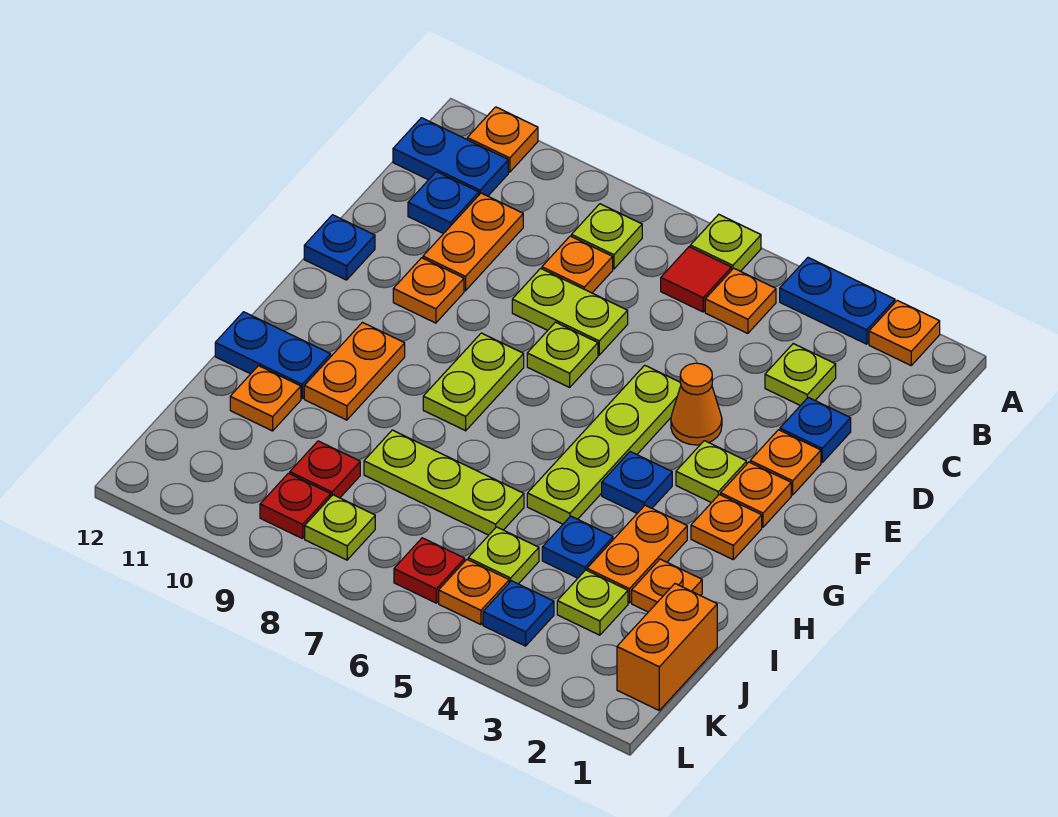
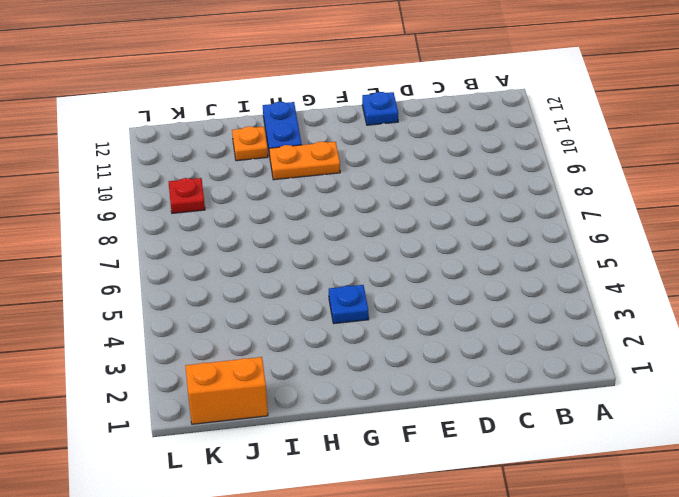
none -> orange 1x1 plate [869,300,940,365]
none -> blue 1x2 plate [780,258,895,344]
none -> lime 1x1 plate [690,214,761,271]
none -> orange 1x1 plate [467,107,538,172]

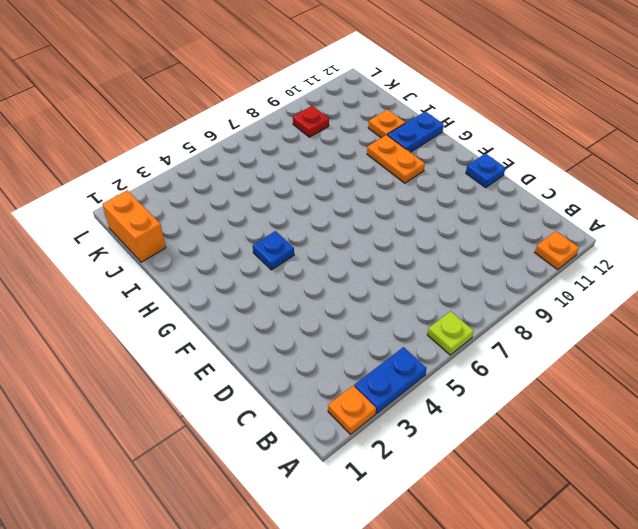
none -> orange 1x1 plate [705,268,776,333]
none -> red 1x1 tile [661,247,731,312]
none -> lime 1x1 plate [572,204,642,269]
none -> blue 1x2 plate [393,118,508,196]

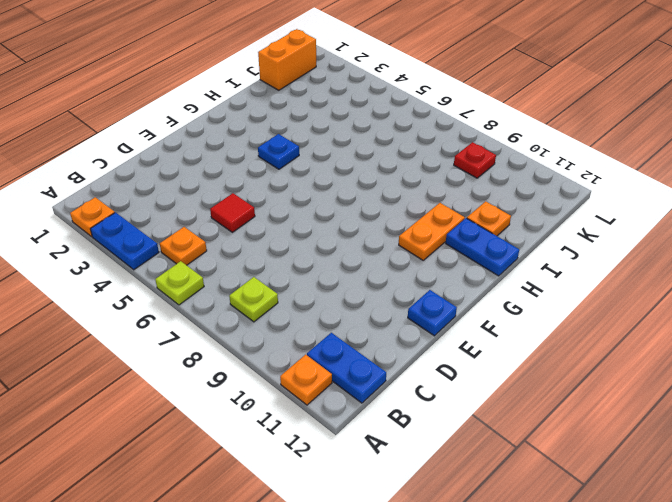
red 1x1 tile [210,193,255,232] -> red 1x1 tile moved to [661,247,731,312]
none -> lime 1x1 plate [765,344,836,406]
none -> orange 1x1 plate [542,236,613,293]
none -> orange 1x2 plate [423,193,523,291]
none -> blue 1x1 plate [408,172,479,234]

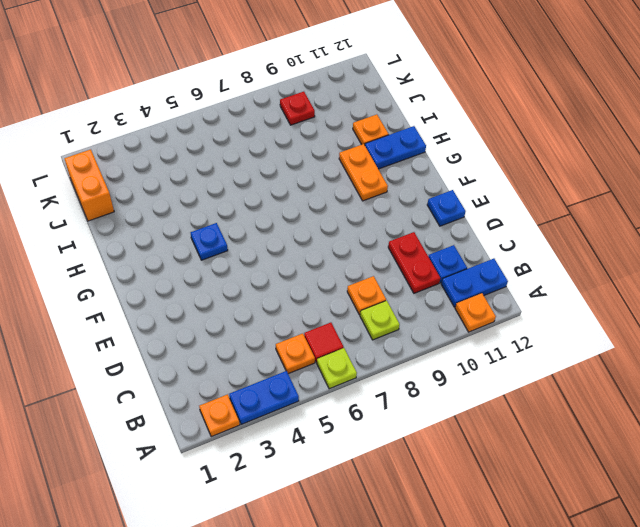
red 1x2 plate [388,232,440,293] -> orange 1x2 plate [423,193,523,291]
none -> lime 1x1 plate [765,344,836,406]
none -> blue 1x1 plate [780,397,851,462]
none -> lime 1x2 plate [512,268,628,355]
none -> orange 1x1 plate [750,430,821,495]

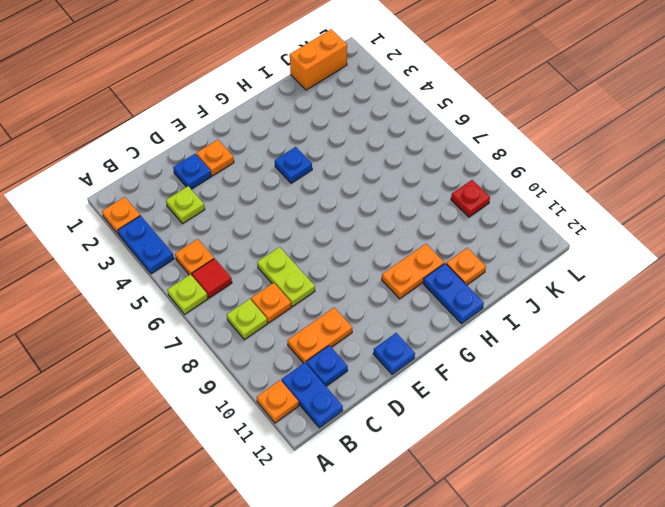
none -> orange 1x1 cone [671,363,722,445]
none -> lime 1x4 plate [527,365,681,524]
none -> lime 1x1 plate [527,322,598,387]
none -> orange 1x1 plate [393,258,464,323]

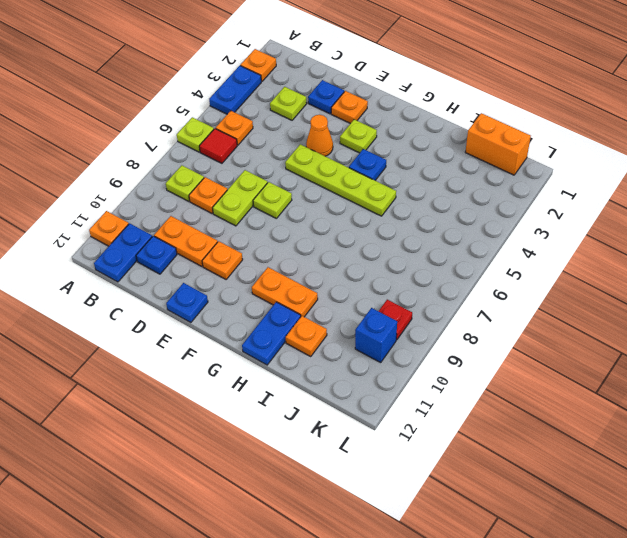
blue 1x1 brick [355,308,397,363] -> none
none -> orange 1x1 plate [721,462,791,527]
none -> lime 1x2 plate [423,333,524,431]
none -> orange 1x1 plate [691,494,762,559]
none -> orange 1x2 plate [587,505,687,603]

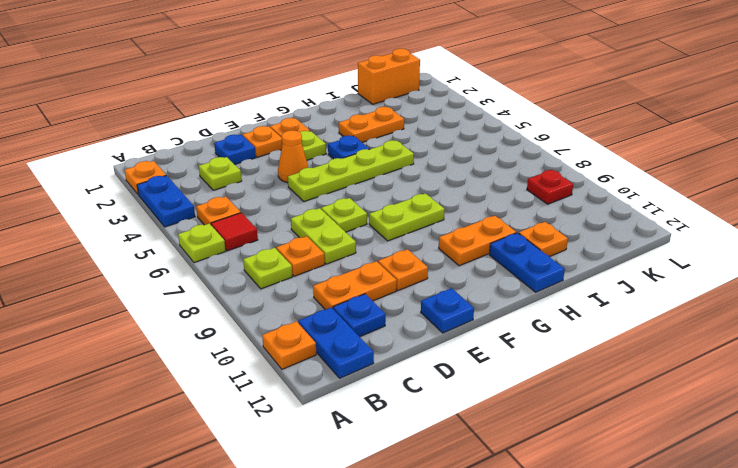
none -> orange 1x1 plate [691,494,762,559]
none -> orange 1x1 plate [632,559,702,612]
none -> blue 1x1 plate [542,516,613,578]
none -> lime 1x3 plate [364,430,524,535]

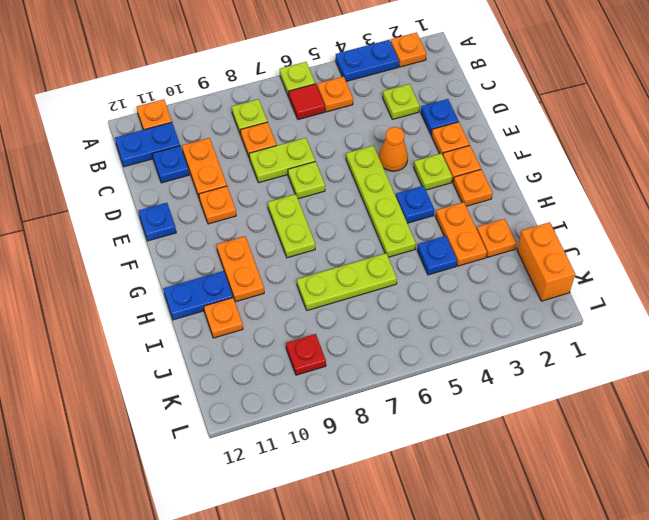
none -> lime 1x1 plate [557,570,628,635]
none -> lime 1x1 plate [468,527,539,584]
none -> red 1x1 plate [290,441,360,498]
none -> blue 1x1 plate [483,581,554,646]

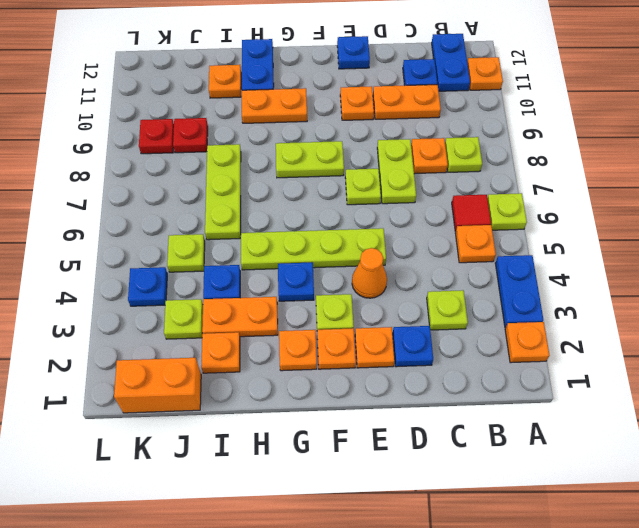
none -> orange 1x1 plate [439,560,509,625]
none -> red 1x1 plate [394,538,465,603]
none -> lime 1x1 plate [305,495,375,560]

